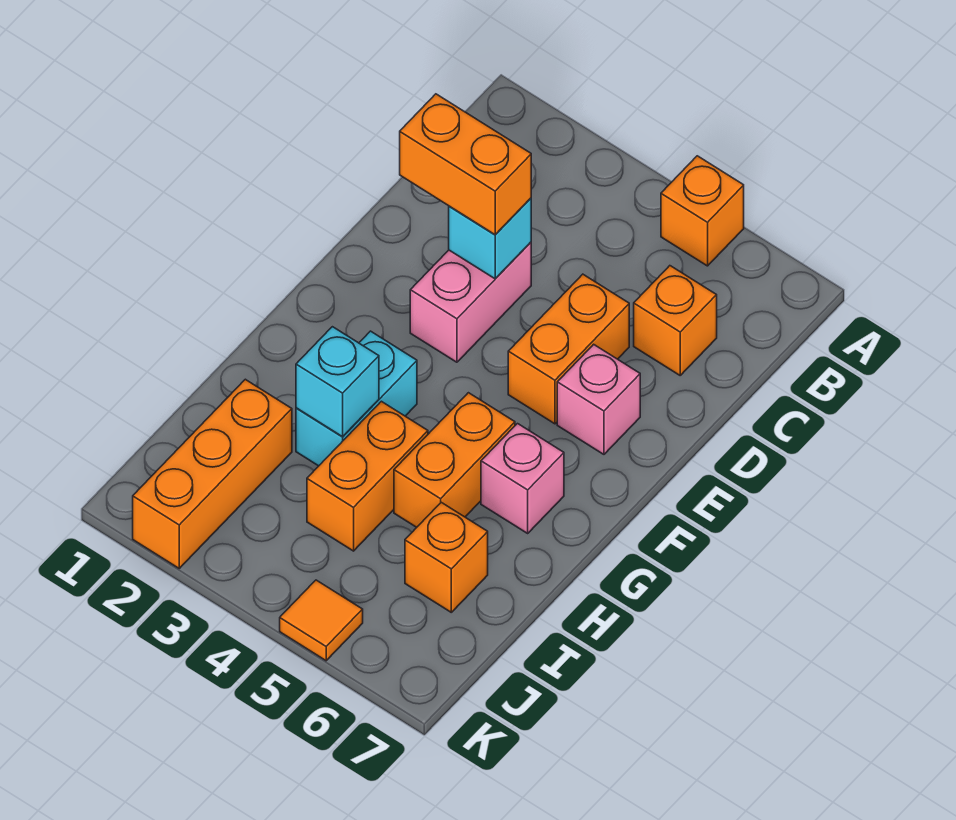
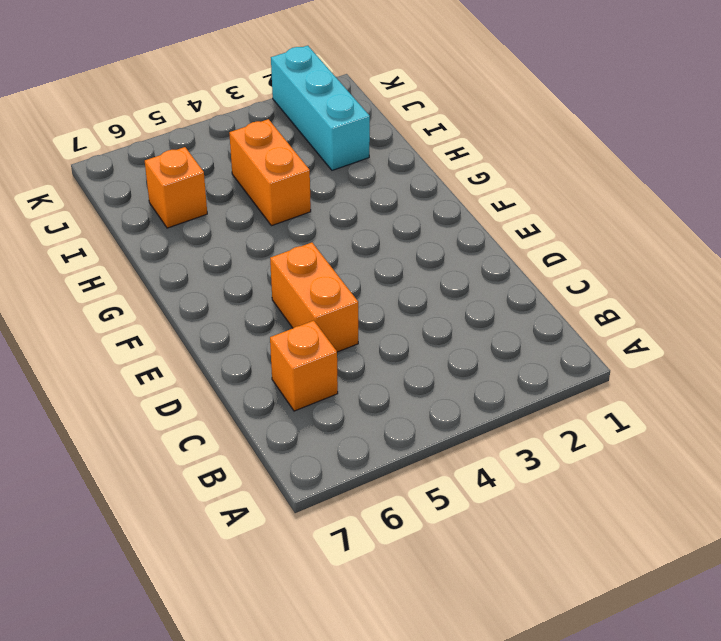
cyan 1x3 brick [271,46,370,170] -> orange 1x3 brick [133,379,292,568]
none -> orange 1x1 brick [661,156,744,266]
none -> pink 1x2 brick [410,242,531,362]
none -> pink 1x1 brick [557,344,640,454]

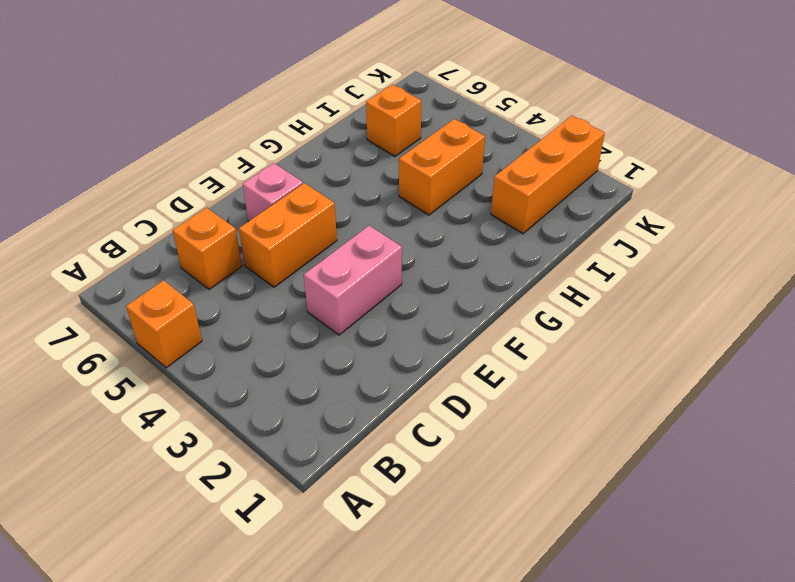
none -> cyan 1x2 brick [296,331,417,466]
none -> orange 1x2 brick [394,393,515,527]
none -> pink 1x1 brick [481,424,564,533]

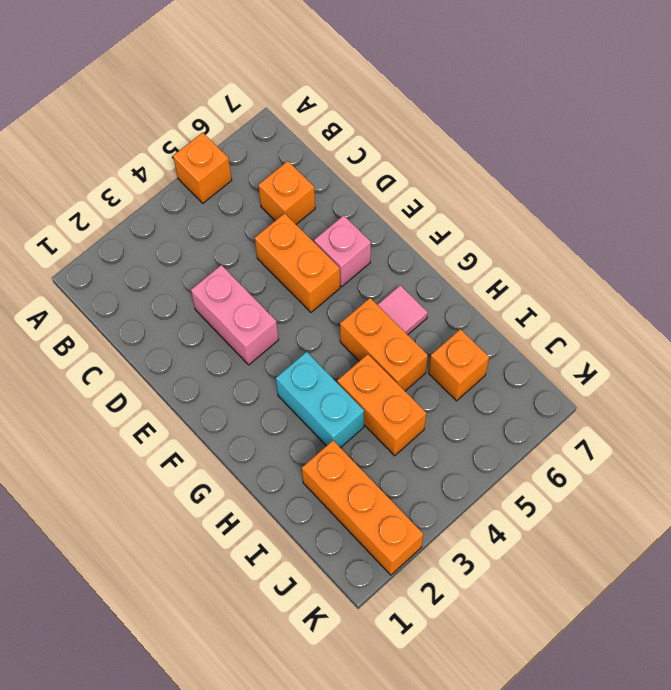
pink 1x1 tile [378,285,428,335] -> pink 1x1 brick [481,424,564,533]
none -> orange 1x1 tile [280,580,363,661]
none -> cyan 1x1 brick [449,198,531,279]
none -> cyan 1x1 brick [296,327,379,437]

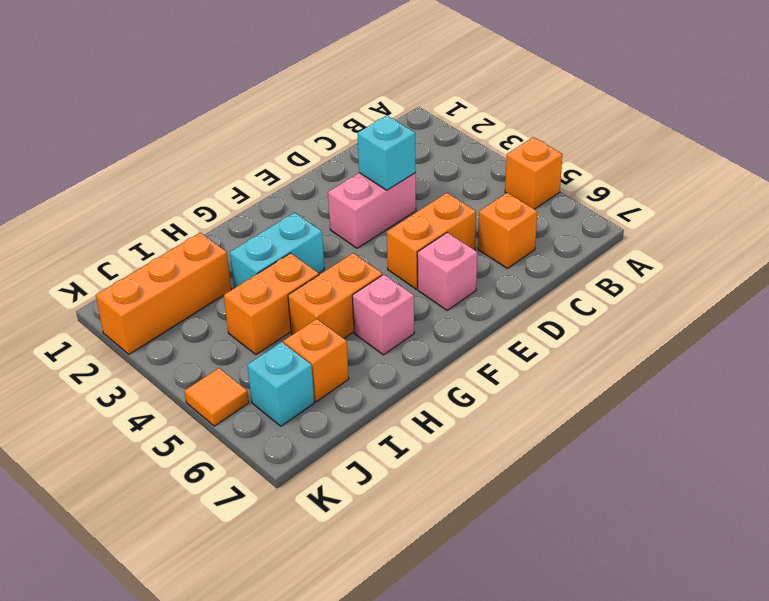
cyan 1x1 brick [247,342,314,426] -> cyan 1x1 brick moved to [296,327,379,437]
none -> orange 1x2 brick [400,94,531,235]

